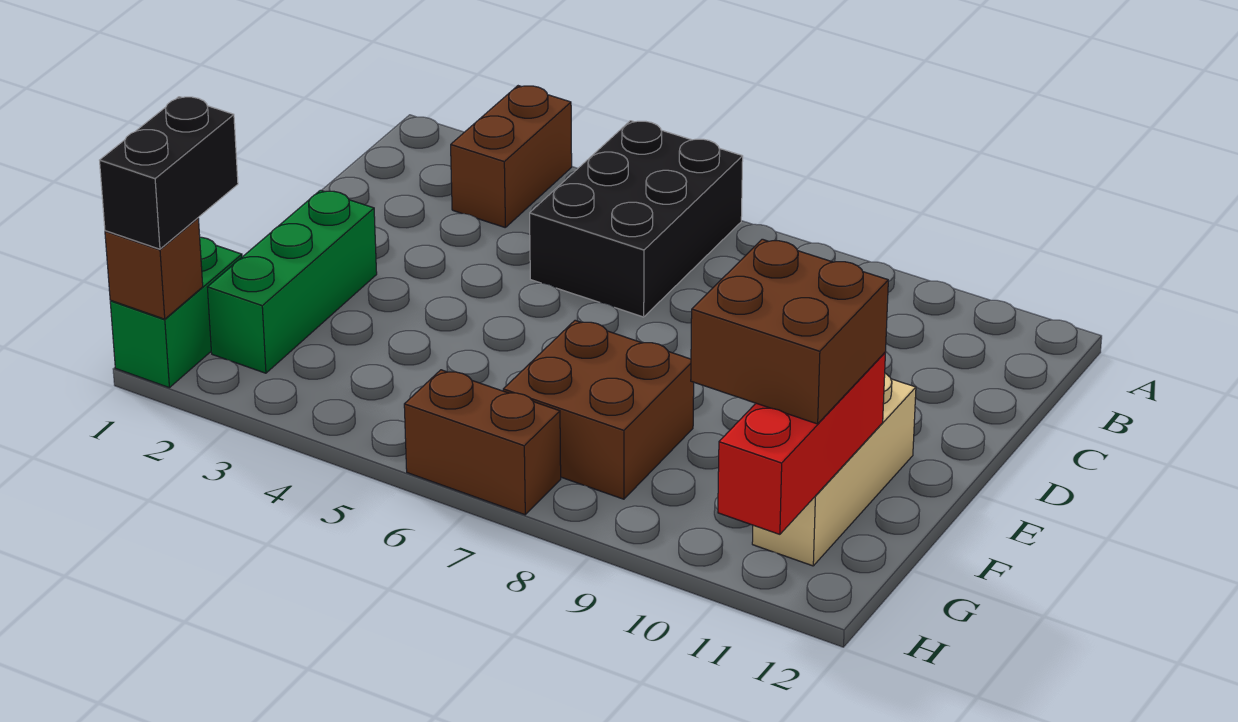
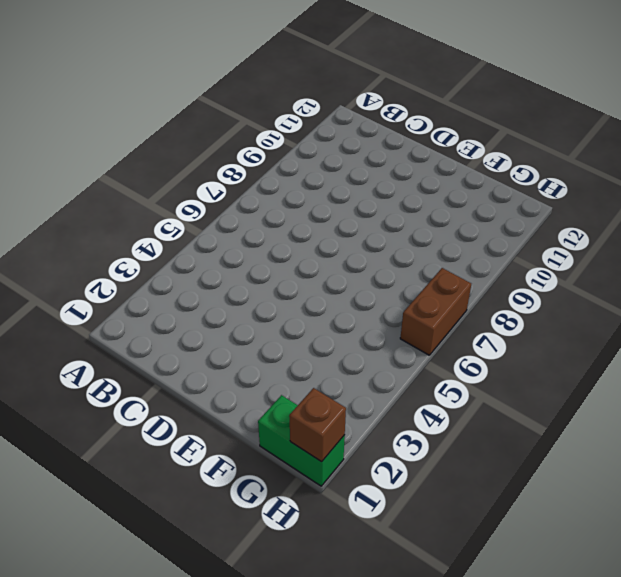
none -> brown 1x2 brick [451,86,572,227]
none -> black 2x3 brick [530,121,743,317]

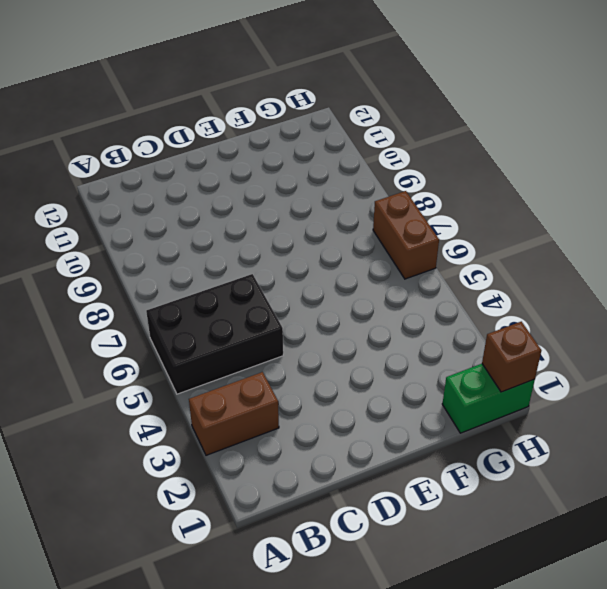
none -> green 1x3 brick [207,190,377,373]
none -> tan 1x3 brick [752,373,916,566]

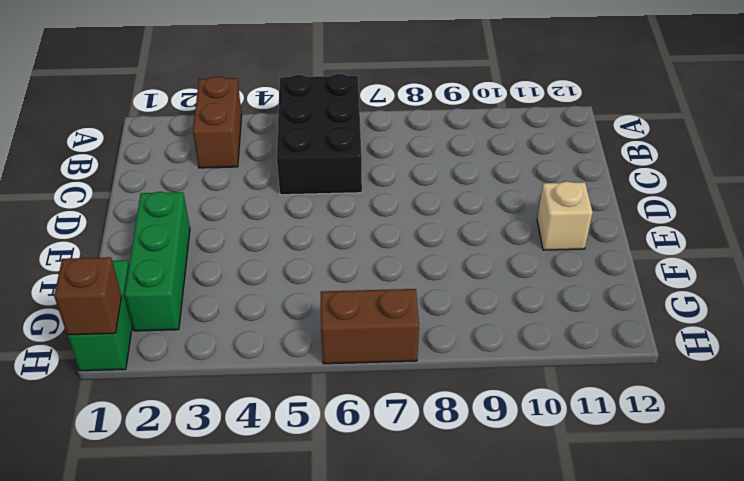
tan 1x1 brick [537,181,593,250] -> tan 1x3 brick [752,373,916,566]
none -> brown 2x2 brick [503,320,694,499]
none -> red 1x3 brick [718,353,885,534]

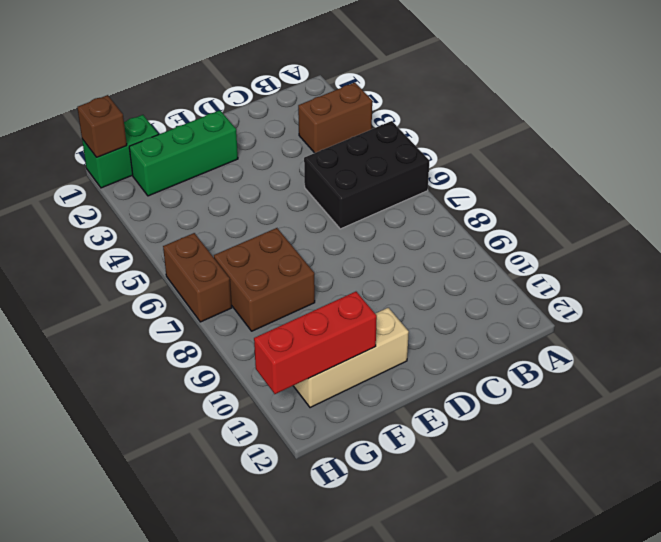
none -> brown 2x2 brick [691,239,888,424]
none -> black 1x2 brick [100,97,238,249]

